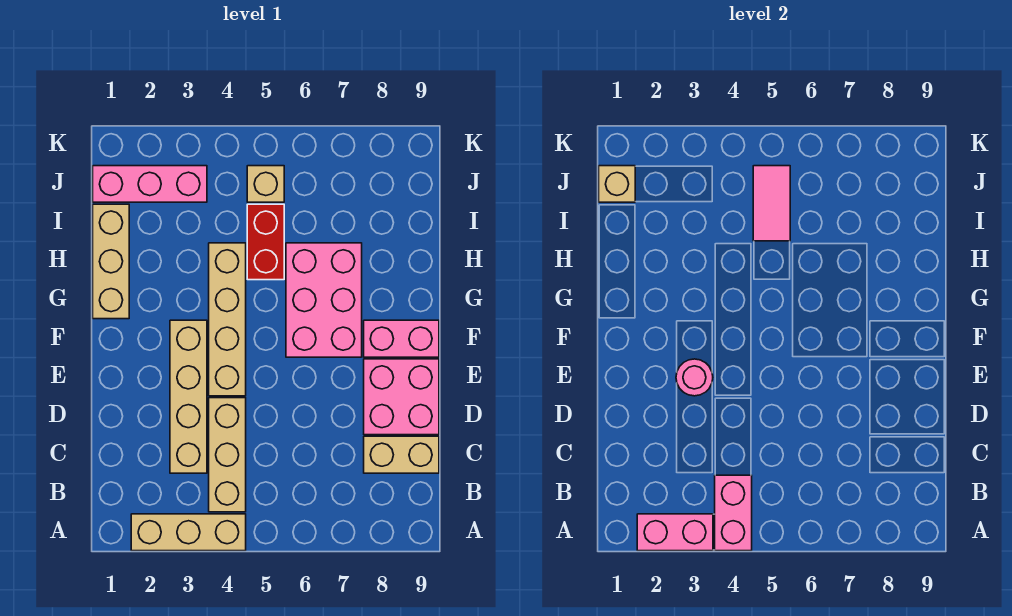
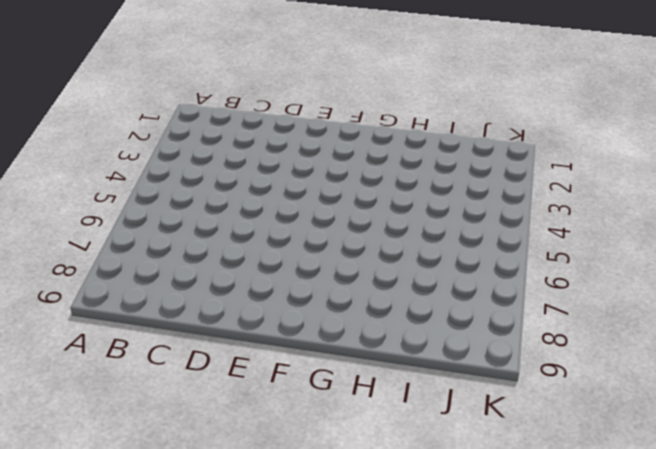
none -> tan 1x3 brick [131,514,246,551]
none -> tan 1x3 brick [209,398,246,512]
none -> tan 1x4 brick [170,320,207,473]

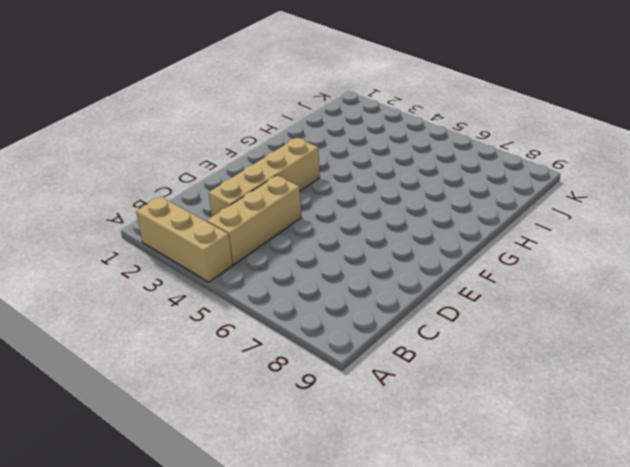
none -> tan 1x2 brick [364,436,439,473]
none -> pink 2x2 brick [364,359,439,435]
none -> tan 1x4 brick [209,243,246,396]

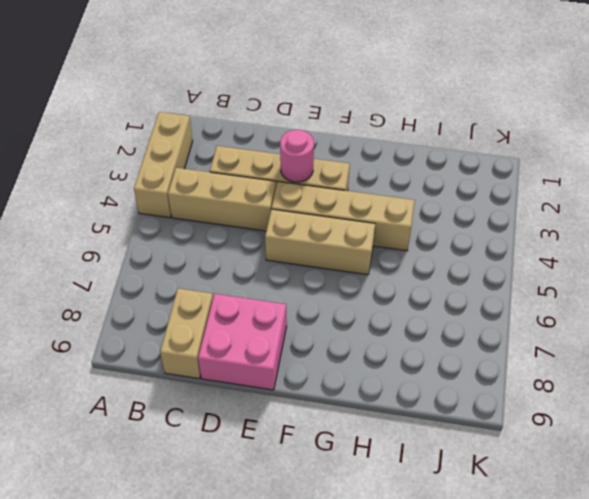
tan 1x3 brick [265,209,375,275] -> tan 1x3 brick moved to [93,204,129,319]
none -> pink 2x3 brick [286,243,362,357]
none -> pink 1x2 brick [364,320,439,357]
none -> red 1x2 brick [247,204,284,280]

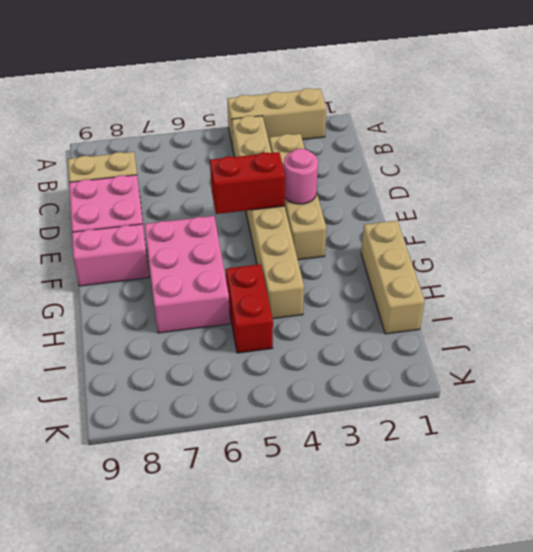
red 1x2 brick [210,152,285,214] -> none
none -> pink 1x3 brick [93,166,207,202]
none -> tan 1x1 brick [247,166,284,202]
none -> pink 1x2 brick [637,514,713,551]

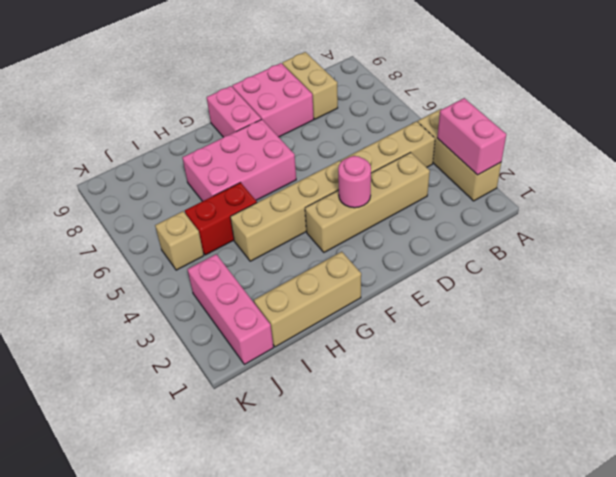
none -> pink 1x2 brick [715,475,752,551]
none -> pink 1x2 tile [753,166,790,241]
none -> tan 1x1 brick [599,166,635,202]

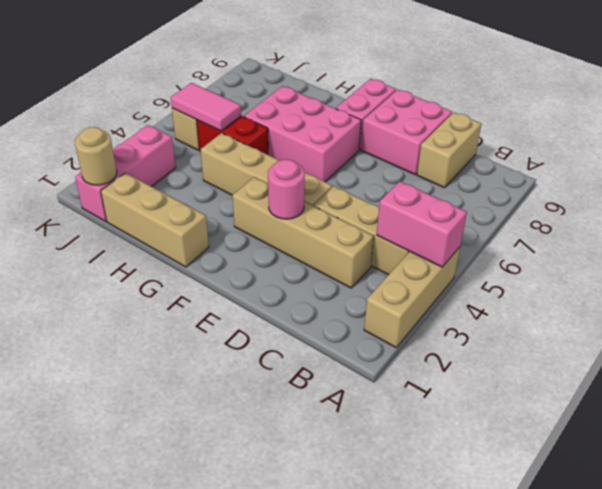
tan 1x1 round brick [75,127,117,185] -> tan 1x1 brick [599,166,635,202]
none -> pink 1x2 brick [637,514,713,551]

